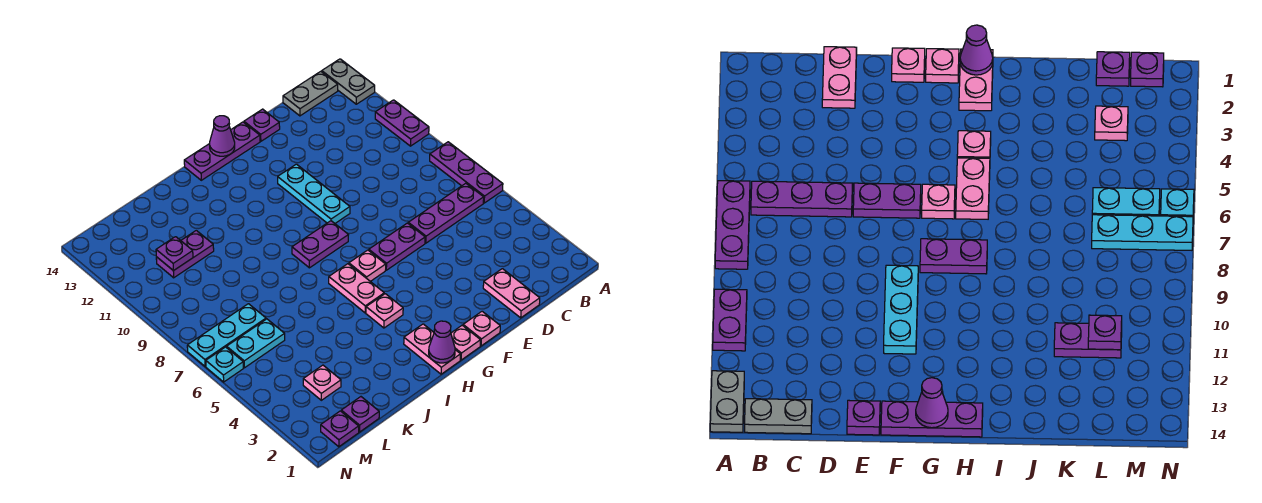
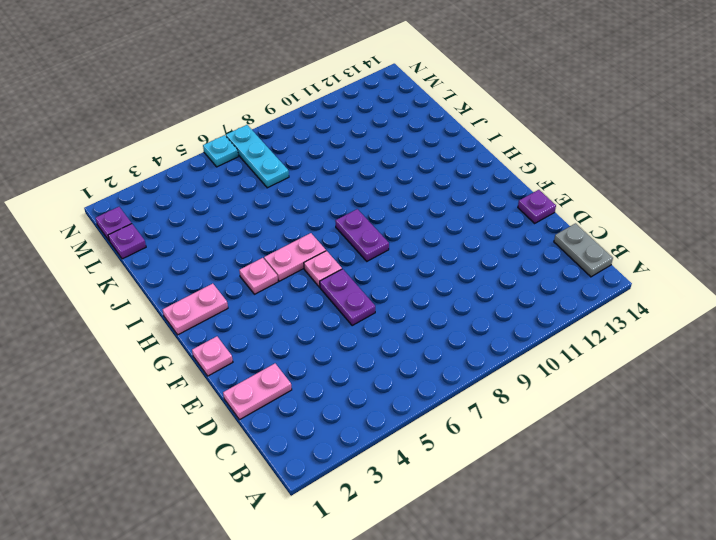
none -> purple 1x3 plate [430,142,503,203]
none -> purple 1x2 plate [375,100,429,146]
none -> grey 1x2 plate [322,59,375,104]

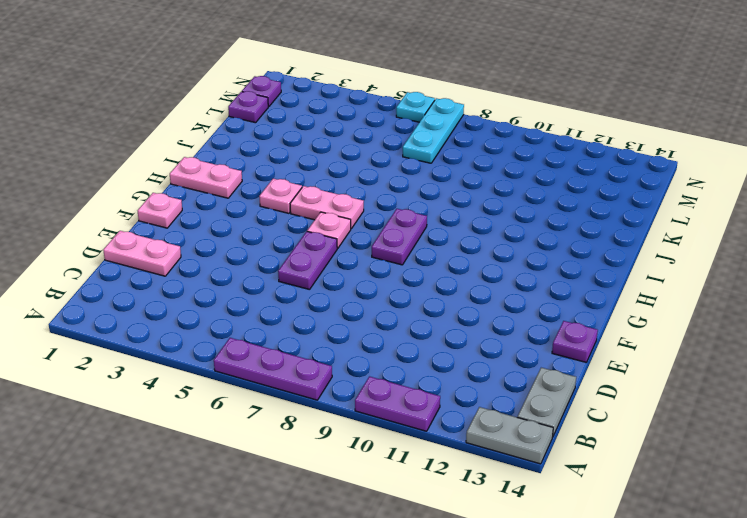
none -> purple 1x3 plate [408,183,484,243]
none -> cyan 1x3 plate [278,164,350,223]
none -> purple 1x3 plate [184,122,260,180]

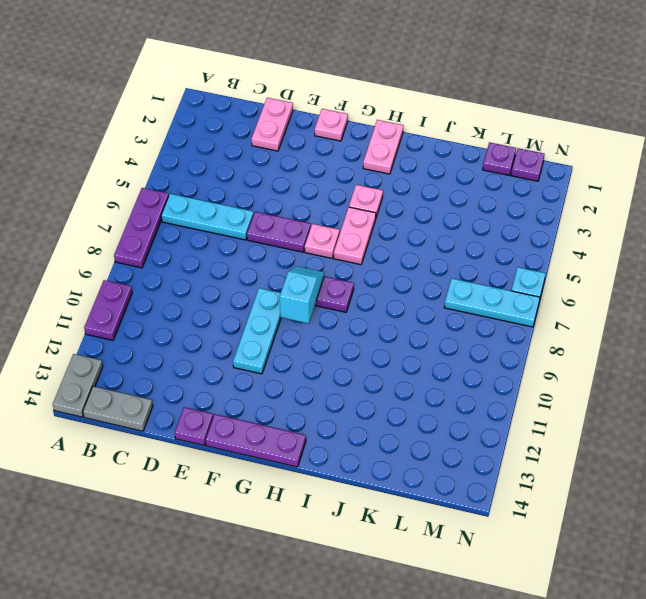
cyan 1x3 plate [161,194,254,240] -> purple 1x3 plate [408,183,484,243]
cyan 1x2 slope [280,266,324,323] -> none
none -> pink 1x1 plate [451,325,481,360]
none -> purple 1x2 plate [156,230,214,278]
none -> pink 1x1 plate [303,365,341,400]

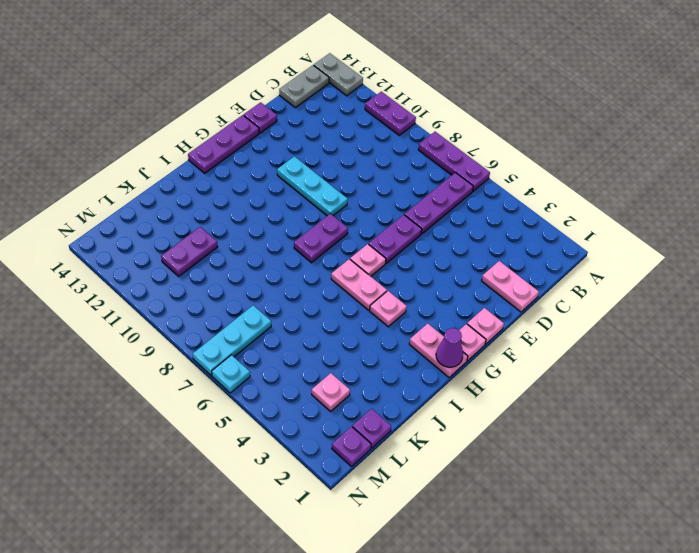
none -> cyan 1x2 plate [227,319,285,368]
none -> purple 1x1 cone [209,116,235,156]
none -> purple 1x1 plate [156,237,193,271]

